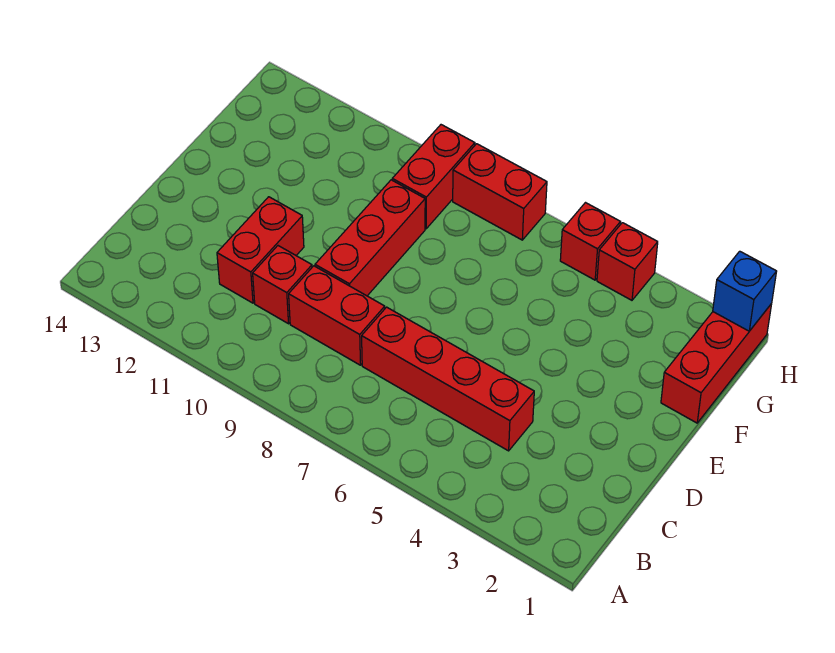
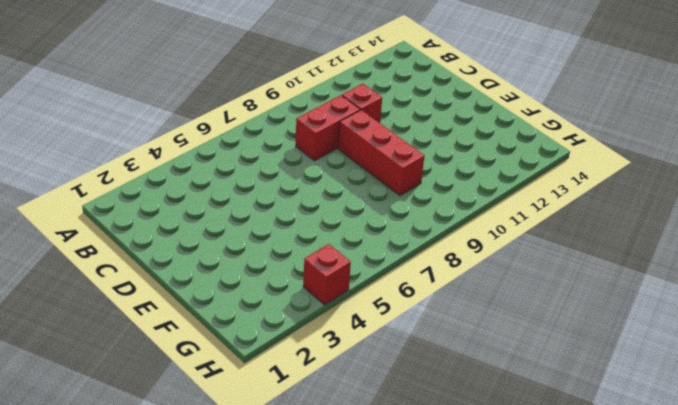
none -> red 1x4 brick [362,307,534,451]
none -> red 1x2 brick [217,197,304,303]

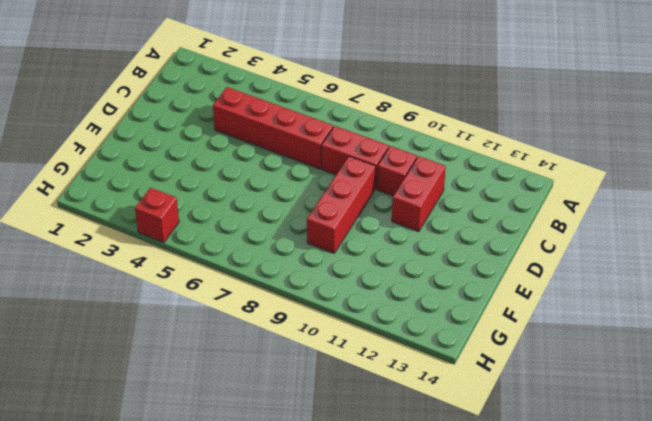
none -> red 1x3 brick [661,304,772,423]
none -> red 1x2 brick [392,125,475,229]

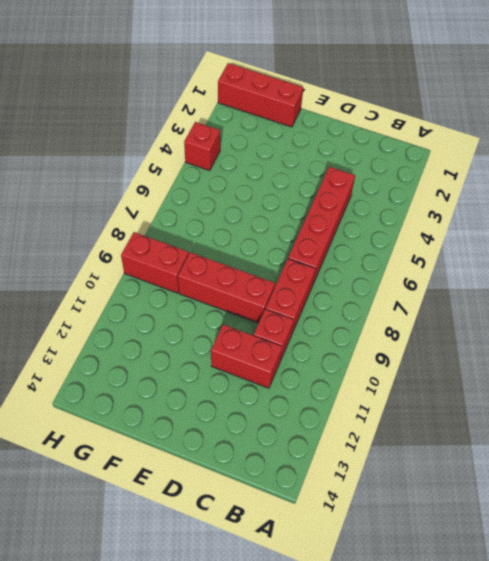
none -> red 1x1 brick [560,203,620,280]
none -> red 1x2 brick [453,144,547,240]

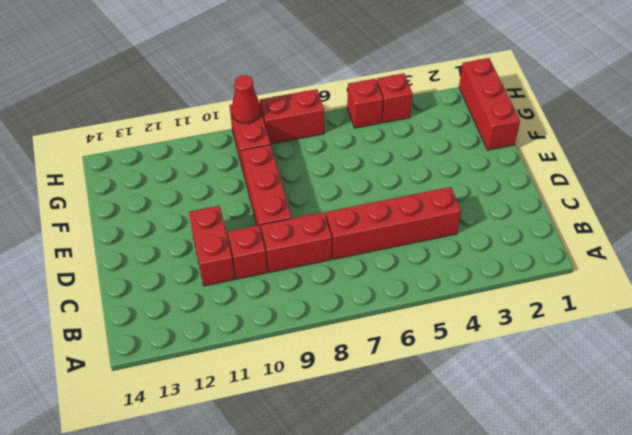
red 1x1 cone [232,75,261,123] -> none
none -> blue 1x1 brick [713,251,777,331]

